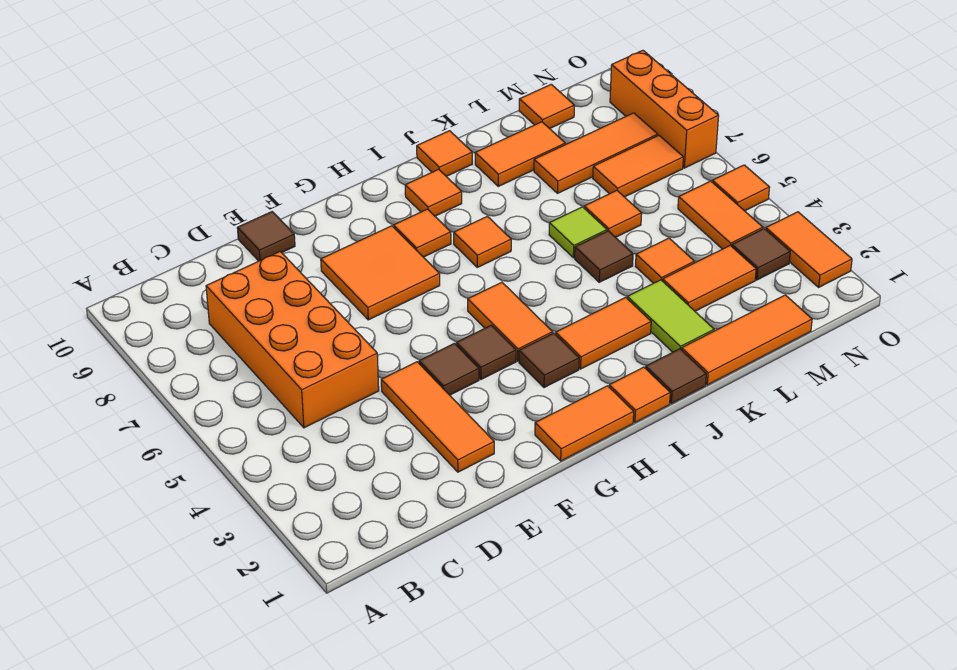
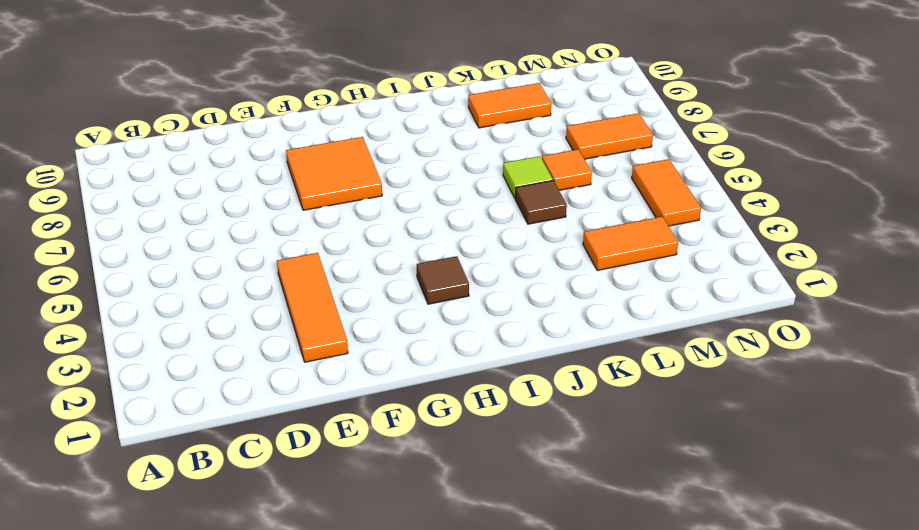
none -> orange 2x4 brick [206,252,379,428]
none -> brown 1x1 tile [237,212,295,261]
none -> brown 1x1 tile [419,343,479,395]
none -> orange 1x2 tile [535,386,634,461]

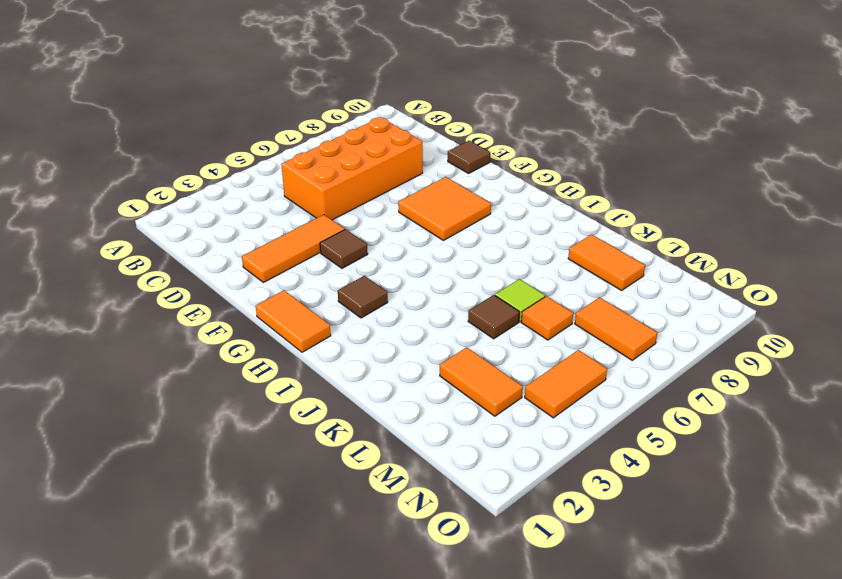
none -> brown 1x1 tile [456,325,516,379]
none -> orange 1x2 tile [468,282,553,361]
none -> orange 1x1 tile [394,209,451,257]
none -> orange 1x1 tile [609,367,670,422]

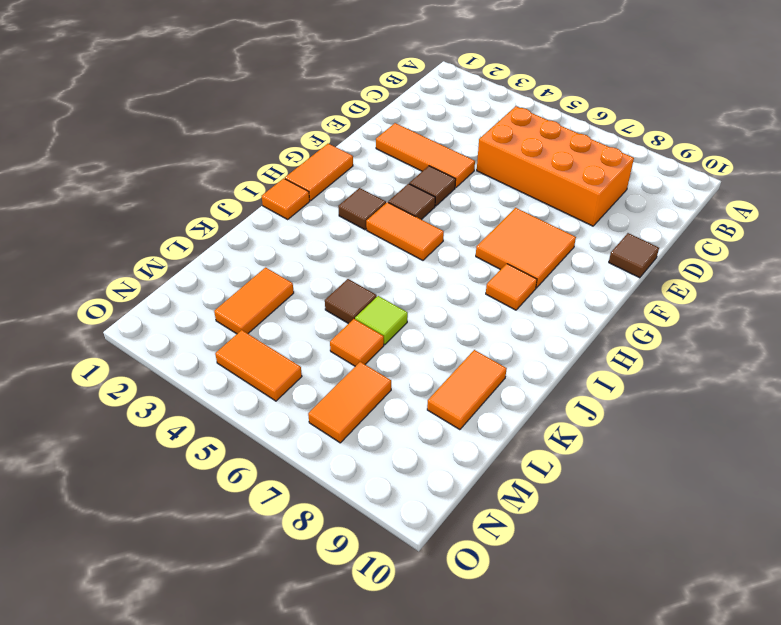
none -> orange 1x2 tile [556,297,651,369]
none -> orange 1x1 tile [454,216,511,267]
none -> orange 1x1 tile [405,169,462,216]
none -> brown 1x1 tile [646,349,706,404]

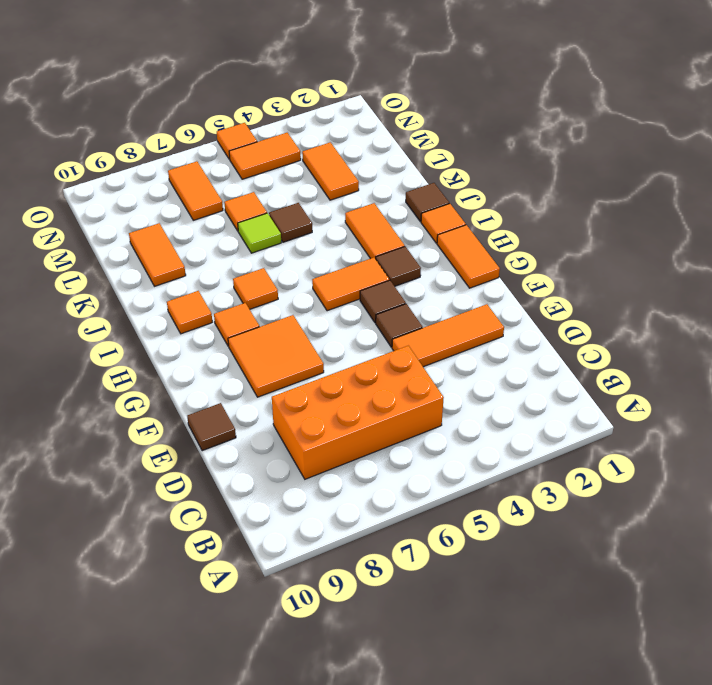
none -> orange 1x1 tile [417,131,472,176]
none -> orange 1x3 tile [682,295,812,385]
none -> lime 1x2 tile [627,280,714,352]
none -> orange 1x1 tile [635,238,695,283]

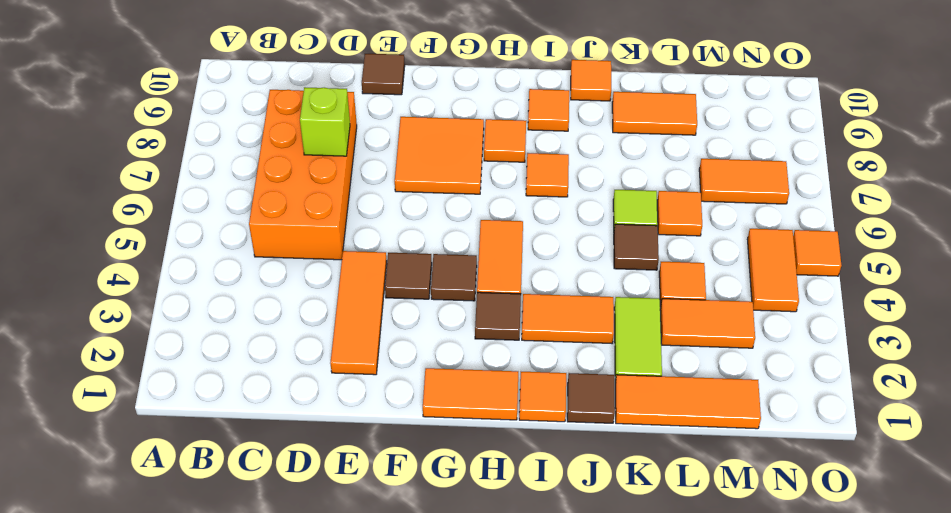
lime 1x1 brick [300,87,350,156] -> none
none -> orange 1x3 tile [534,113,658,193]
none -> orange 1x1 tile [519,84,574,129]
none -> brown 1x1 tile [732,229,790,280]
none -> orange 1x2 tile [766,212,852,287]

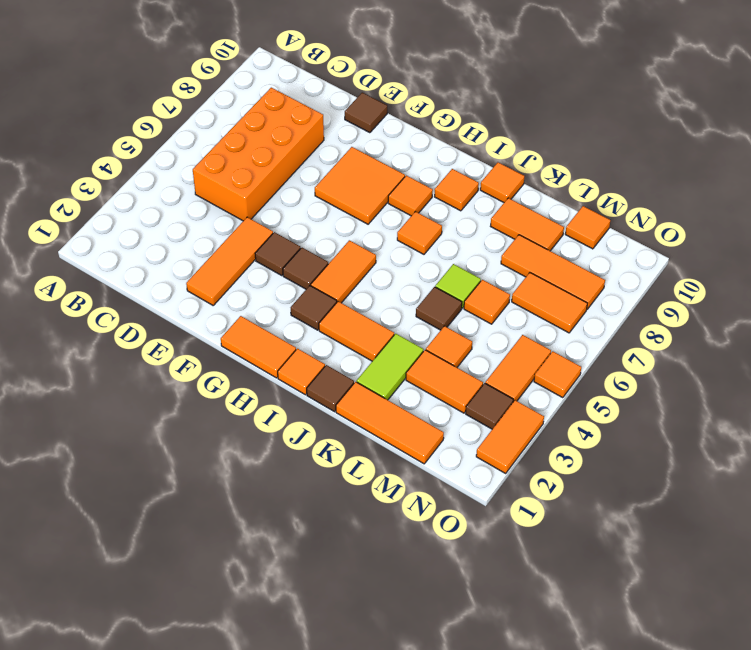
none -> orange 1x3 brick [610,50,719,168]

